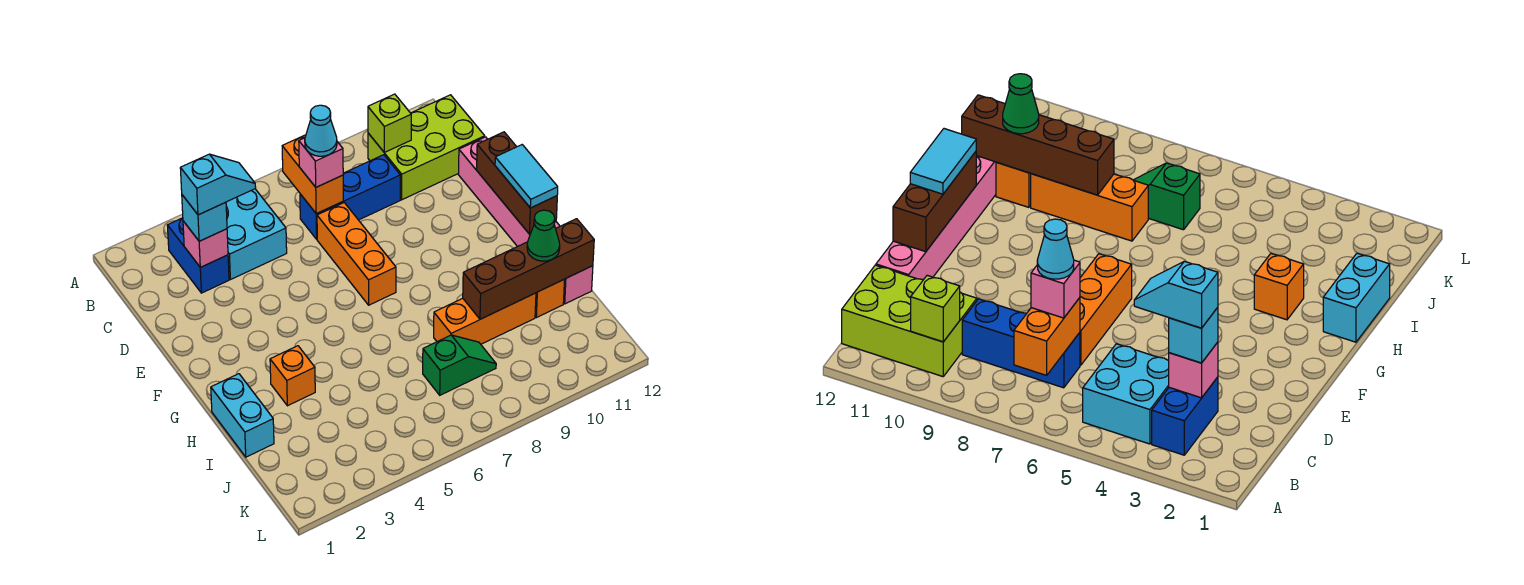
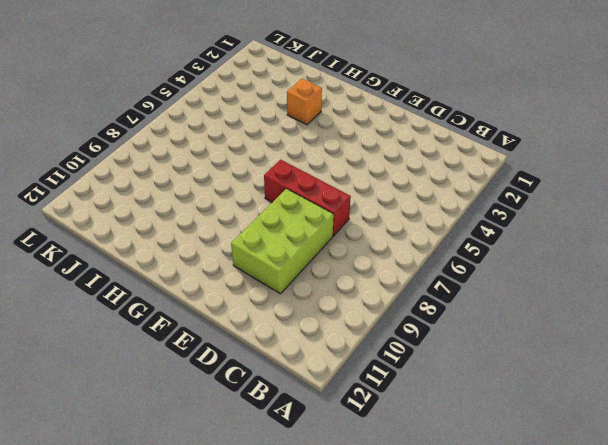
red 1x3 brick [264,160,351,236] -> orange 1x3 brick [317,203,396,305]
lime 2x3 brick [231,189,334,294] -> lime 2x3 brick moved to [368,95,485,200]
none -> blue 1x2 brick [167,218,229,293]
none -> cyan 2x2 brick [226,189,287,280]
none -> blue 1x3 brick [300,155,400,239]

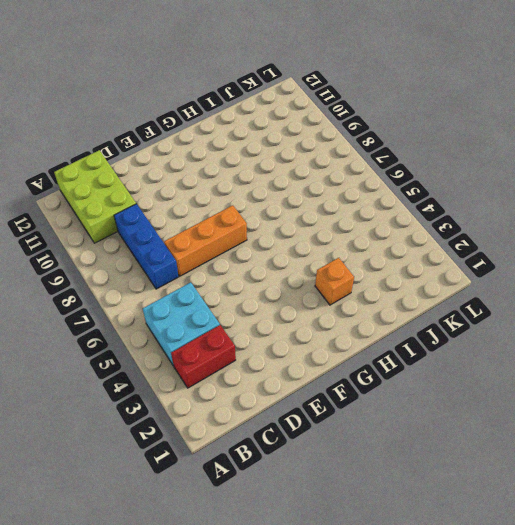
red 1x2 brick [171,325,236,388] -> blue 1x2 brick [167,218,229,293]
none -> pink 1x6 brick [458,137,593,304]
none -> cyan 1x2 brick [211,374,274,457]
none -> orange 1x3 brick [434,293,536,344]

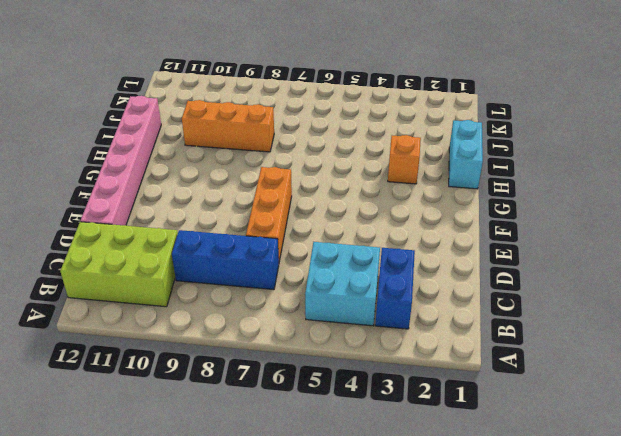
none -> orange 1x1 brick [535,279,565,318]
none -> green 1x2 slope [423,335,496,395]
none -> orange 1x2 brick [282,135,343,214]

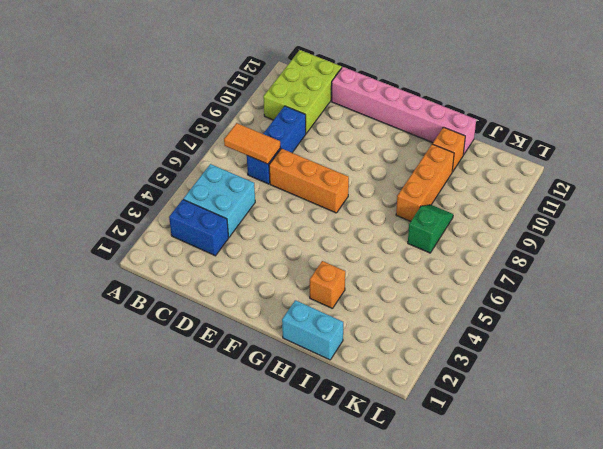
orange 1x2 tile [224,123,280,164] -> orange 1x2 brick [282,135,343,214]
none -> lime 1x1 brick [368,94,411,152]
none -> pink 1x1 brick [183,221,228,267]
none -> brown 1x3 brick [477,132,557,234]

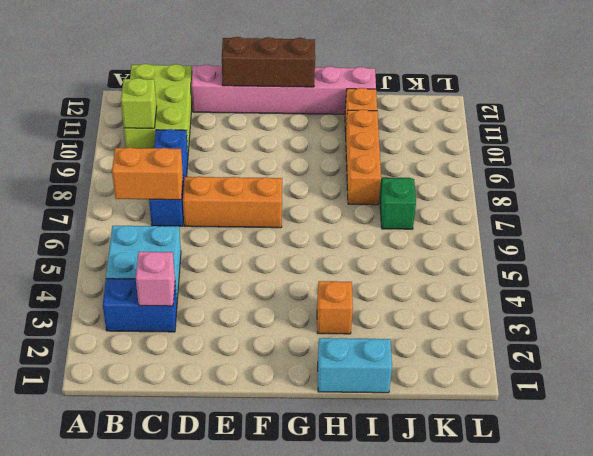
none -> brown 1x4 brick [463,219,594,319]
none -> cyan 1x1 brick [182,195,227,241]
none -> pink 1x1 brick [299,138,343,187]

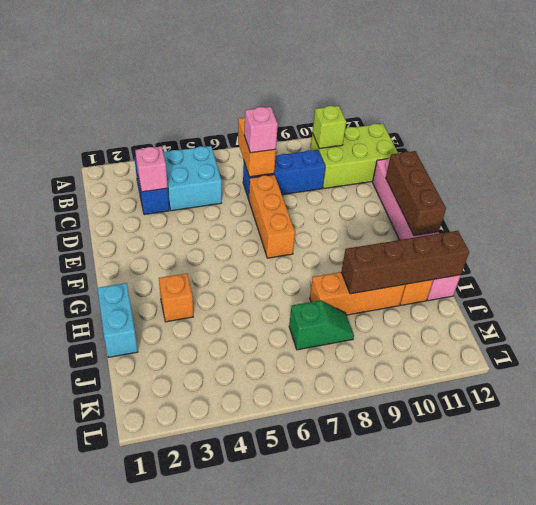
none -> cyan 1x1 brick [182,195,227,241]
none -> cyan 1x2 tile [495,145,558,208]
none -> green 1x1 cone [527,210,560,261]

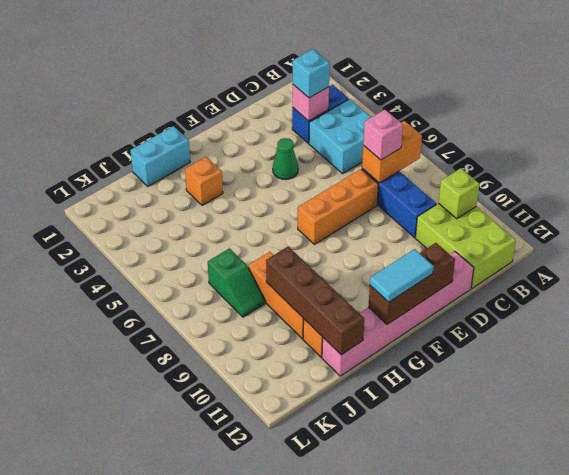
green 1x1 cone [273,138,298,180] -> green 1x1 cone moved to [527,210,560,261]
none -> cyan 1x2 slope [180,154,256,215]
none -> cyan 1x1 cone [305,105,337,156]

